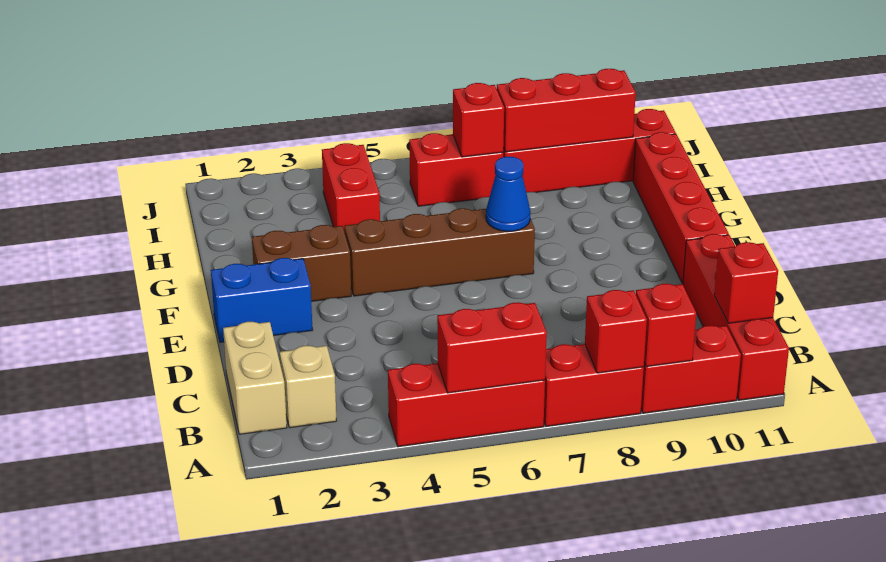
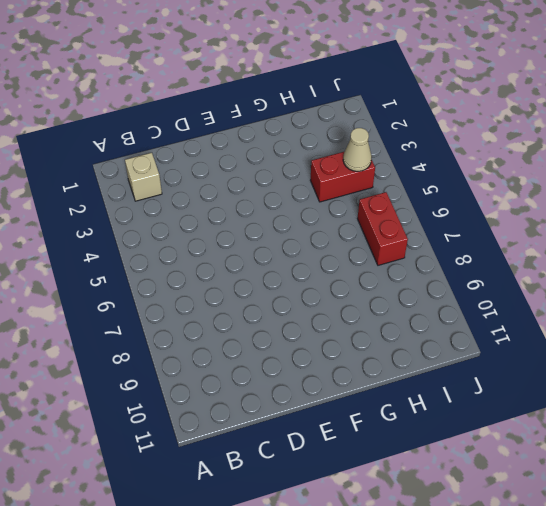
tan 1x1 cone [343,128,372,171] -> none
none -> red 1x3 brick [388,363,545,447]
none -> red 1x2 brick [544,344,644,426]
none -> red 1x2 brick [641,325,741,413]

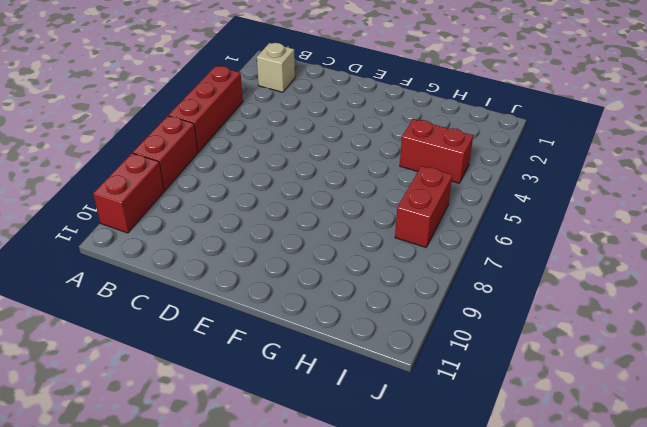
none -> red 1x4 brick [683,234,789,400]
none -> tan 1x2 brick [223,322,287,434]
none -> blue 1x2 brick [211,258,313,342]

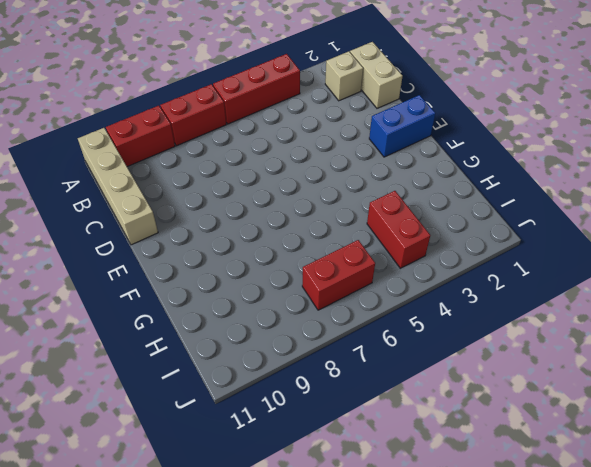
tan 1x4 brick [78,128,158,245] -> red 1x4 brick [683,234,789,400]
none -> red 1x4 brick [633,132,729,284]
none -> brown 1x2 brick [252,225,351,301]
none -> brown 1x4 brick [345,208,535,296]

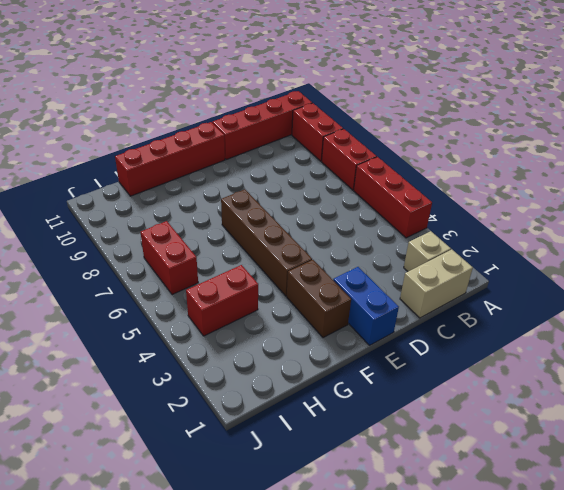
none -> red 1x4 brick [503,109,676,192]
none -> red 1x2 brick [437,302,547,393]
none -> red 1x1 brick [585,290,647,373]

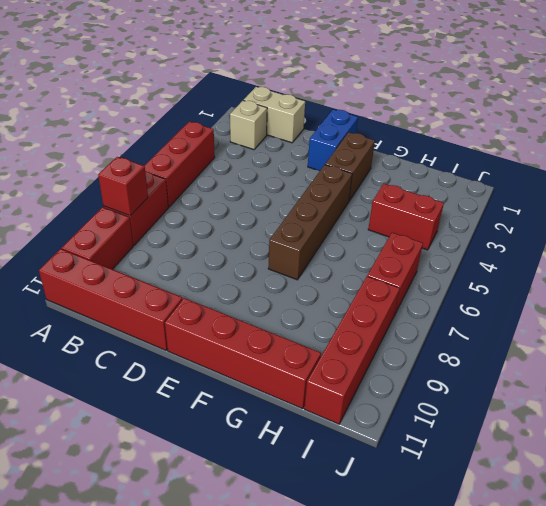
none -> red 1x2 brick [437,302,547,393]
none -> red 1x1 brick [636,284,696,367]
none -> red 1x1 brick [714,242,778,323]

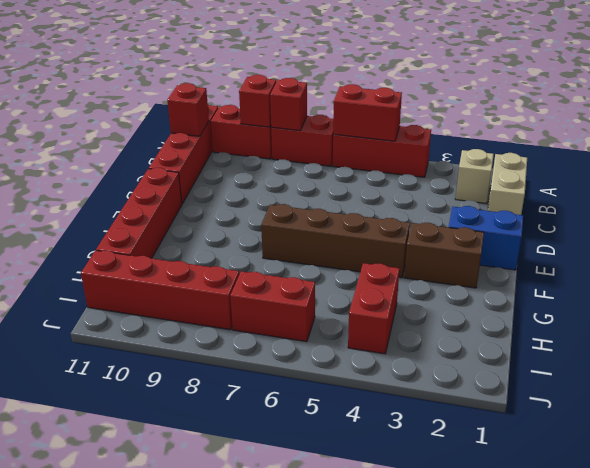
none -> blue 1x1 cone [486,157,530,231]
none -> red 1x1 brick [453,83,504,157]
none -> red 1x3 brick [497,69,636,152]

